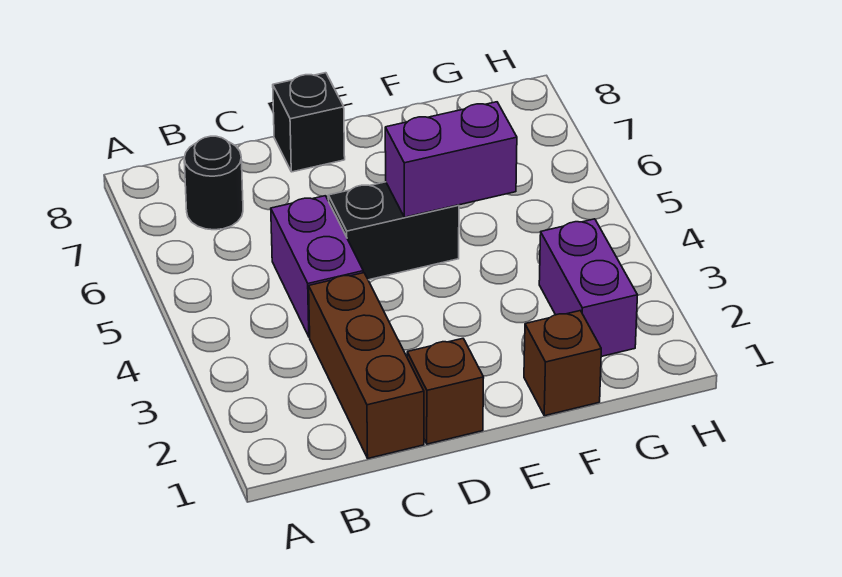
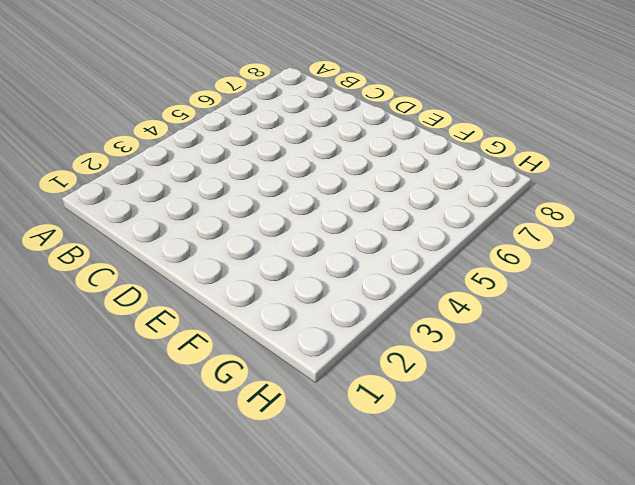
none -> black 1x1 round brick [184,136,243,230]
none -> brown 1x3 brick [309,273,424,458]

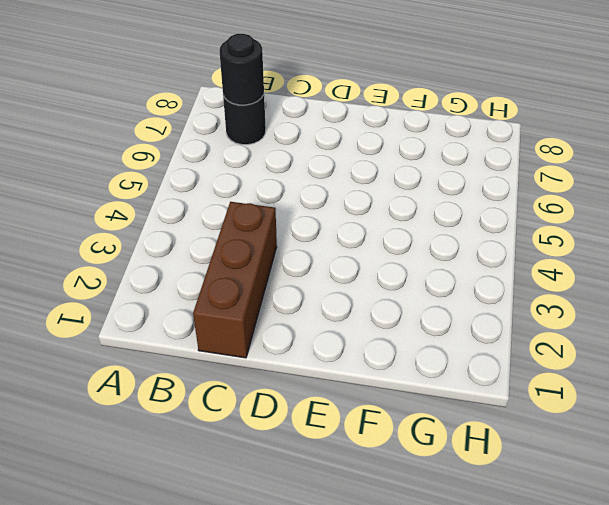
black 1x1 round brick [219,34,264,105] -> none
none -> purple 1x2 brick [271,196,363,337]
none -> brown 1x1 brick [407,338,484,444]

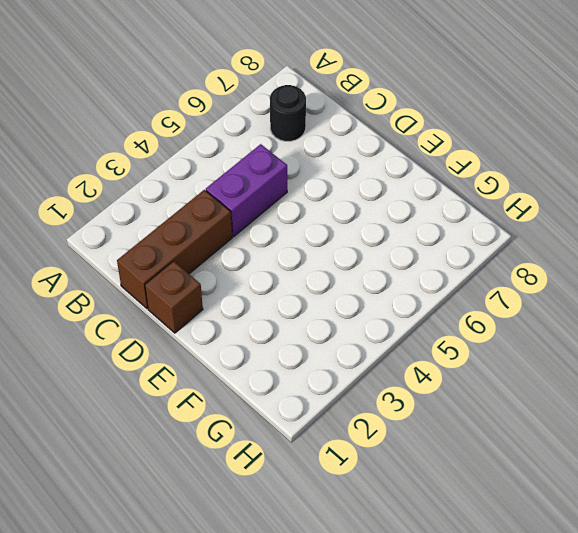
none -> black 1x2 brick [328,182,459,280]
none -> black 1x1 brick [273,73,345,172]

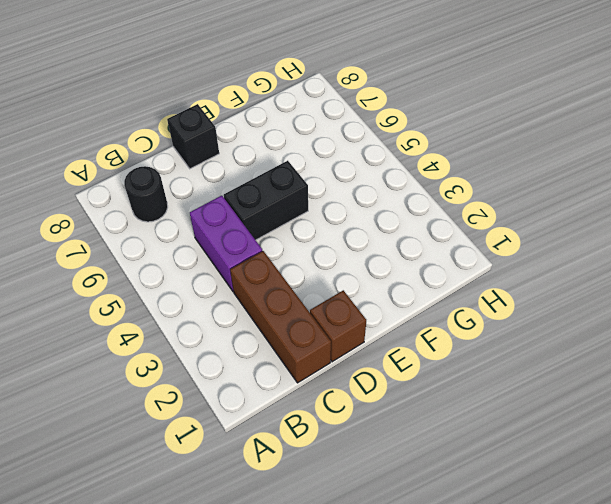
none -> brown 1x1 brick [524,311,601,416]
none -> purple 1x2 brick [539,219,638,357]

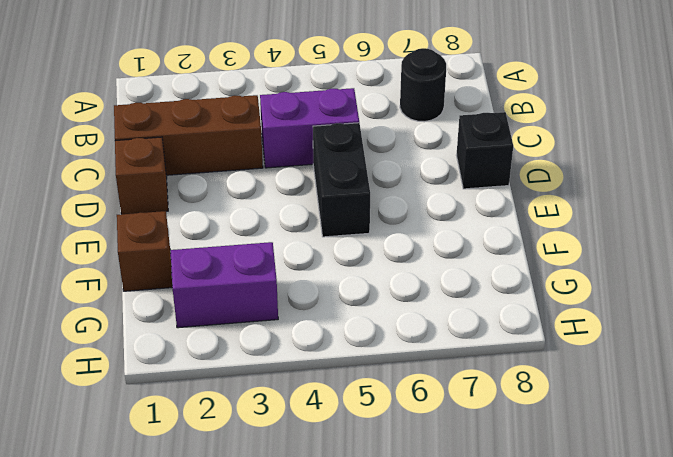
none -> purple 1x2 brick [385,102,517,217]

